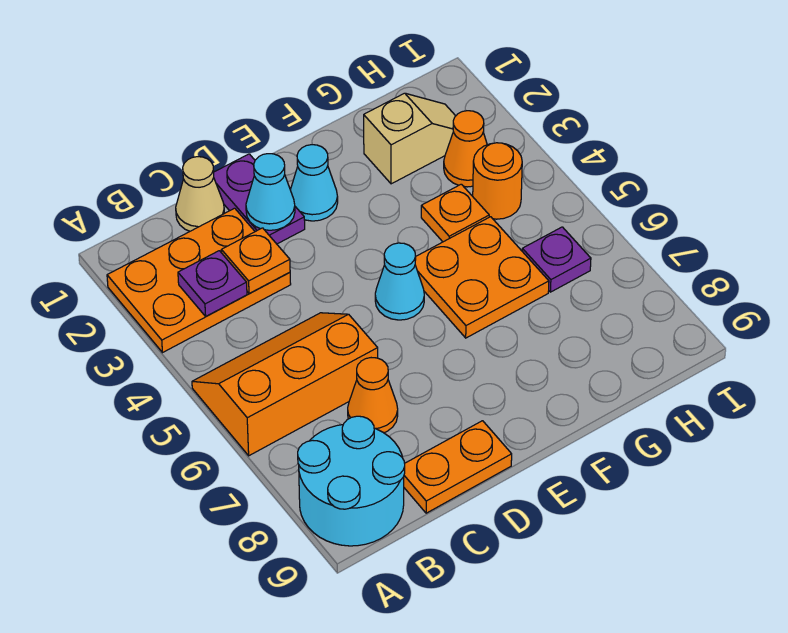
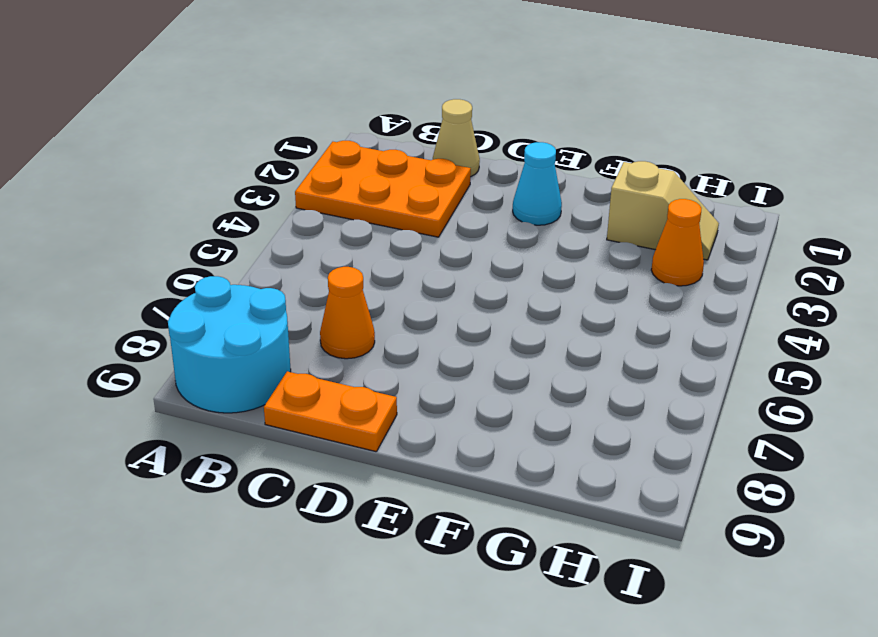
none -> orange 2x3 slope [192,313,378,456]
none -> purple 1x2 plate [214,154,305,244]
none -> cyan 1x1 cone [375,243,424,320]

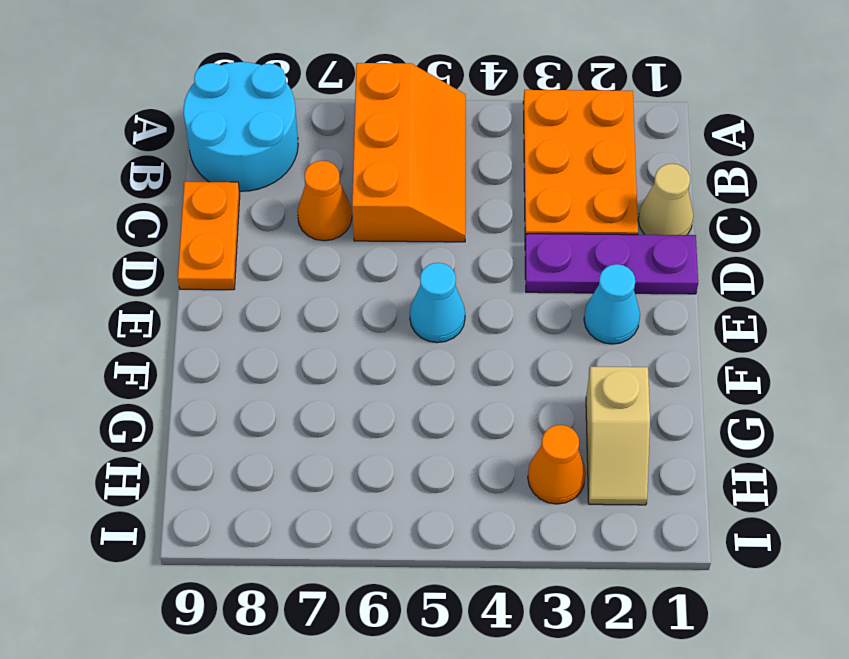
purple 1x3 plate [525,234,698,294] -> purple 1x2 plate [214,154,305,244]
none -> orange 2x2 plate [415,217,549,338]
none -> orange 1x1 plate [421,184,489,242]
none -> orange 1x1 round brick [473,143,522,219]

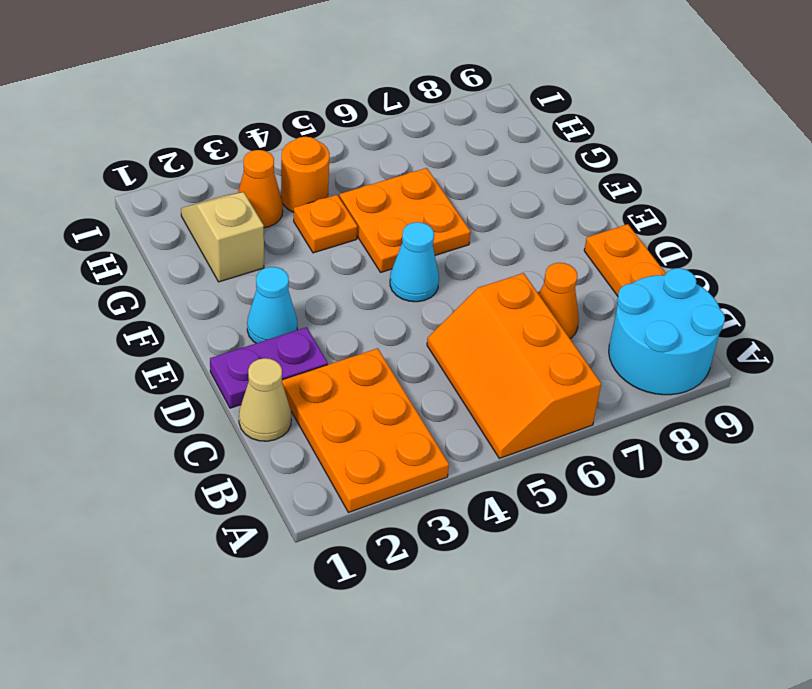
none -> purple 1x1 plate [522,227,591,292]
none -> purple 1x1 plate [178,251,247,316]
none -> orange 1x1 plate [222,228,290,293]

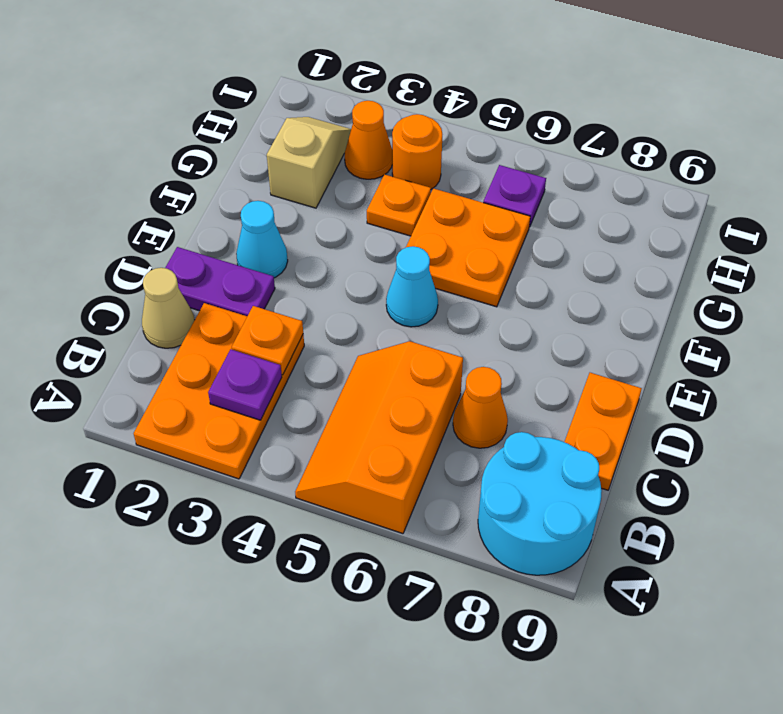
none -> cyan 1x1 cone [246,154,295,230]

